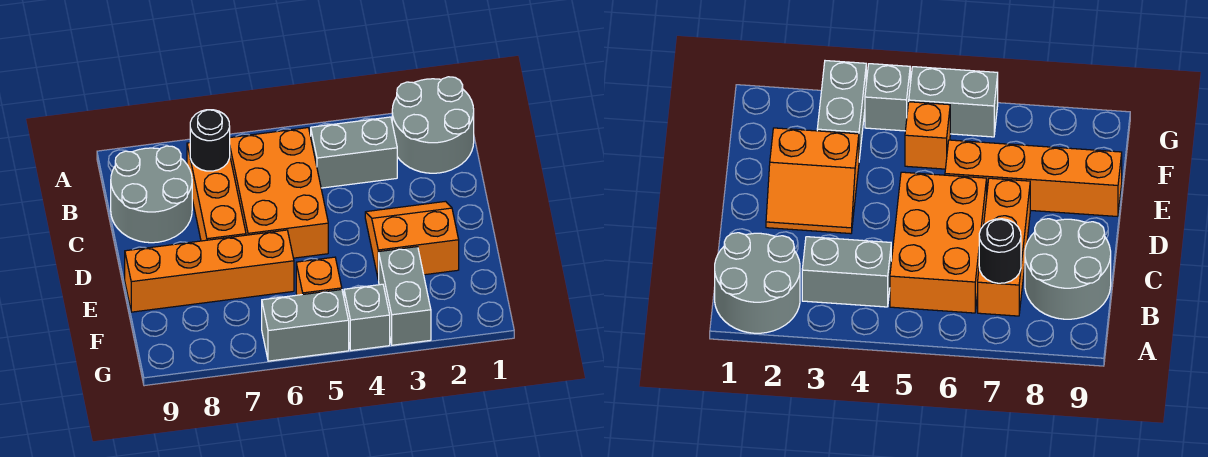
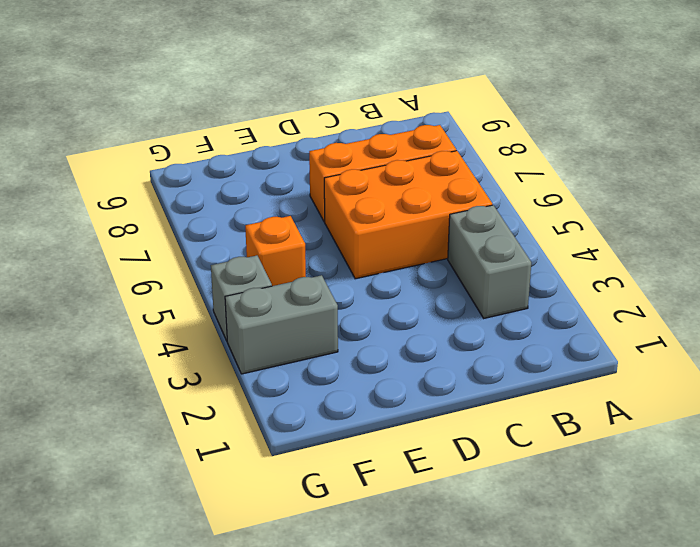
none -> grey 2x2 round brick [392,77,474,173]
none -> grey 2x2 round brick [111,146,192,243]
none -> orange 2x2 slope [365,201,459,280]

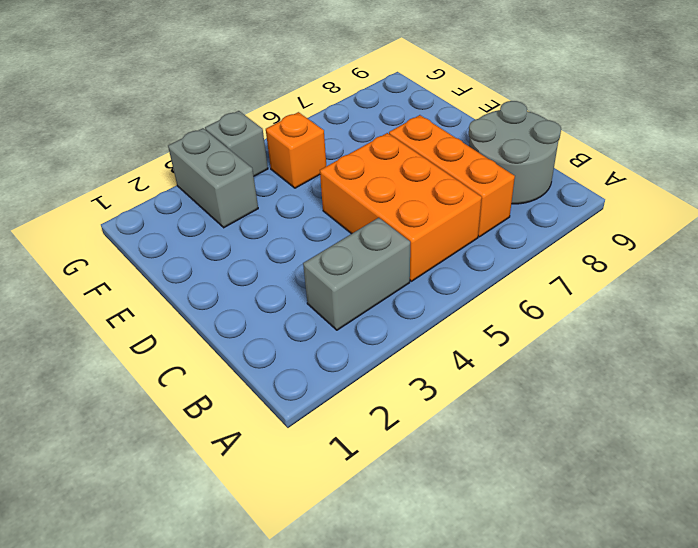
none -> grey 2x2 round brick [392,77,474,173]
none -> orange 2x2 slope [365,201,459,280]
none -> orange 1x4 brick [125,230,294,312]

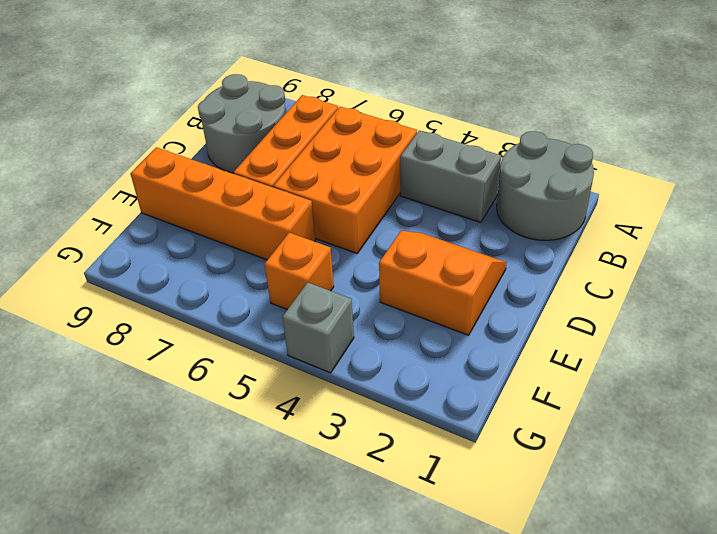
none -> grey 1x2 brick [379,247,431,345]
none -> grey 1x2 brick [262,290,349,361]
none -> black 1x1 round brick [190,110,230,171]

